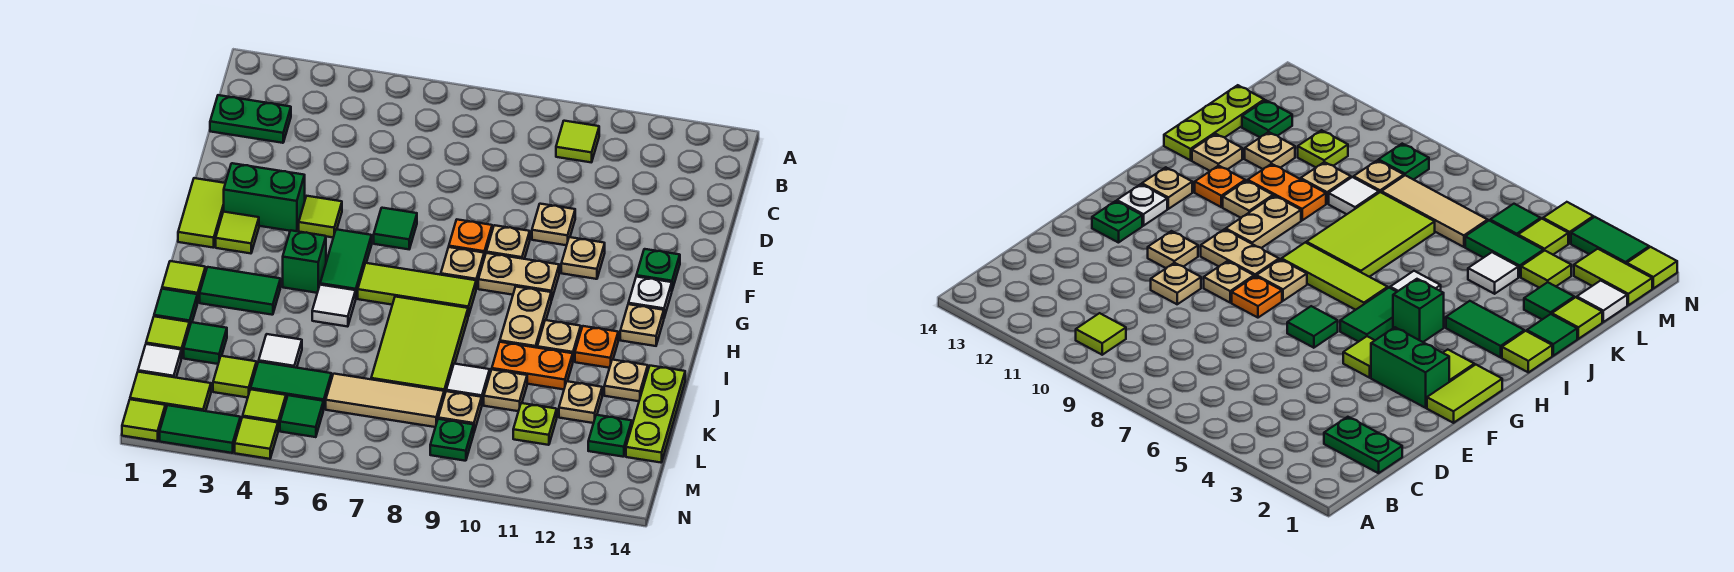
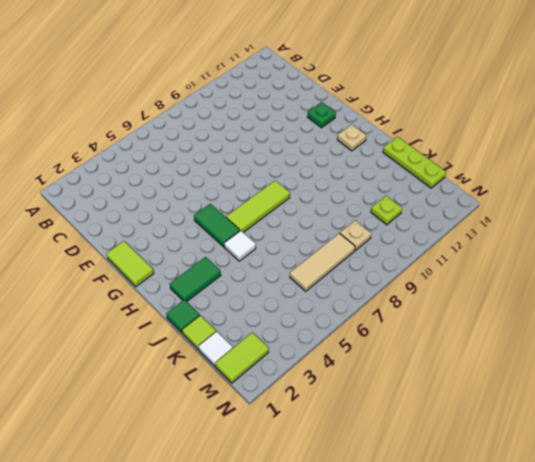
none -> lime 1x1 tile [556,121,599,162]
none -> green 1x2 plate [210,95,291,143]
none -> tan 1x1 plate [532,204,575,245]
none -> green 1x2 brick [224,163,305,231]

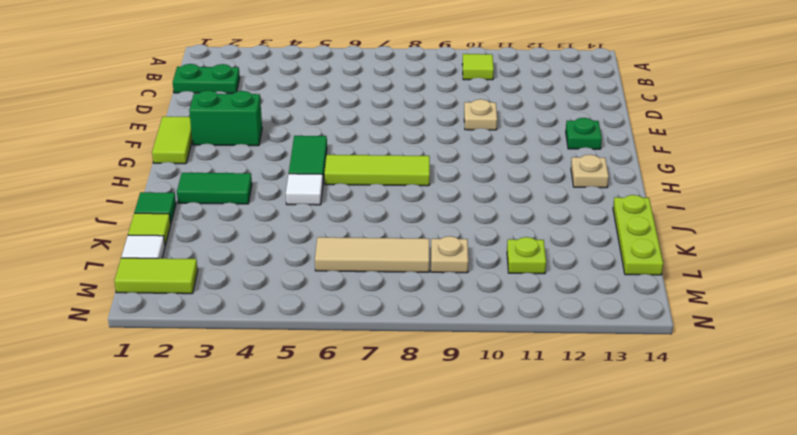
none -> lime 1x1 tile [299,196,342,237]
none -> green 1x1 tile [374,208,417,249]
none -> orange 1x1 plate [449,220,492,258]
none -> tan 1x1 plate [486,225,530,259]

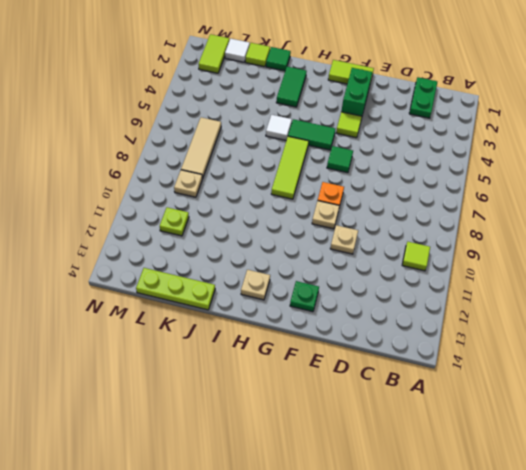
none -> tan 1x1 plate [561,237,605,279]
none -> lime 1x1 tile [216,212,259,253]
none -> tan 1x1 plate [441,247,484,289]
none -> tan 1x2 plate [478,253,559,300]

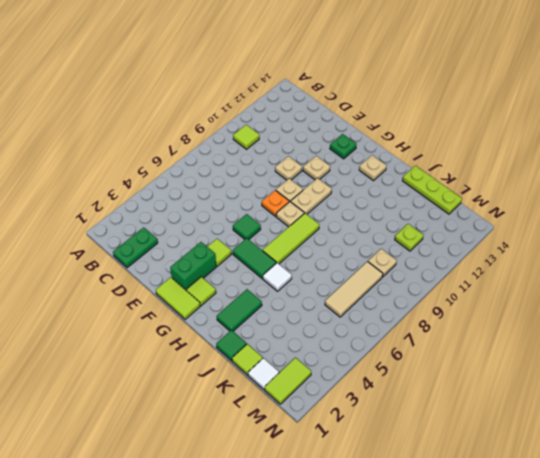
none -> white 1x1 plate [628,277,672,317]
none -> green 1x1 brick [283,230,326,293]
none -> tan 1x2 plate [500,287,551,348]
none -> lime 1x1 tile [162,261,205,303]

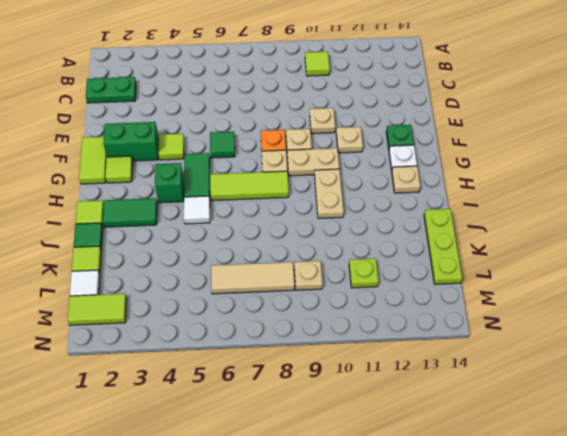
none -> lime 2x3 tile [371,297,468,396]
none -> tan 1x1 plate [537,320,581,361]
none -> orange 1x1 plate [575,326,618,368]
none -> orange 1x2 plate [492,342,573,389]

